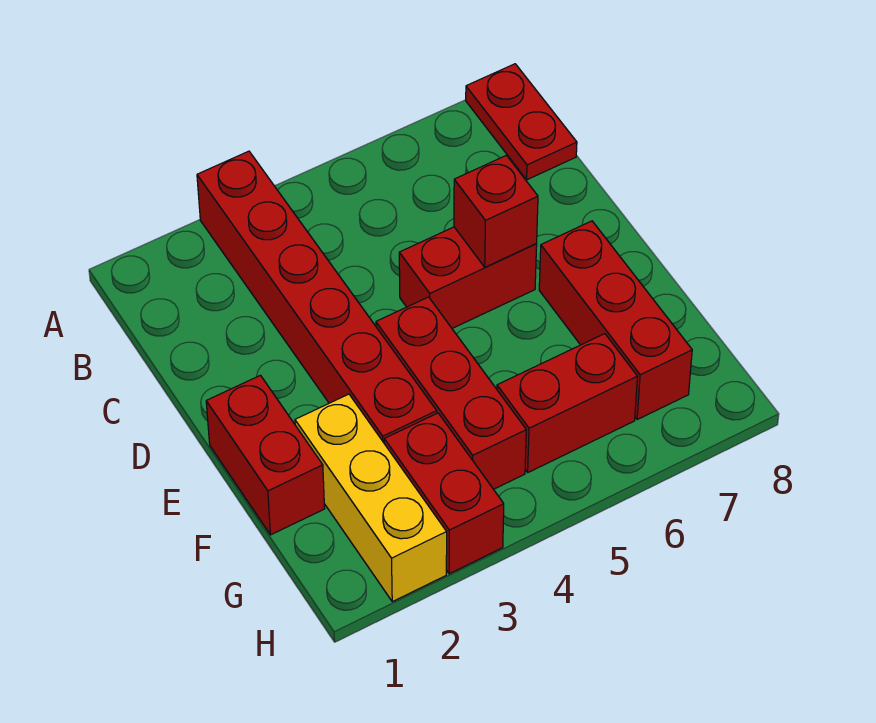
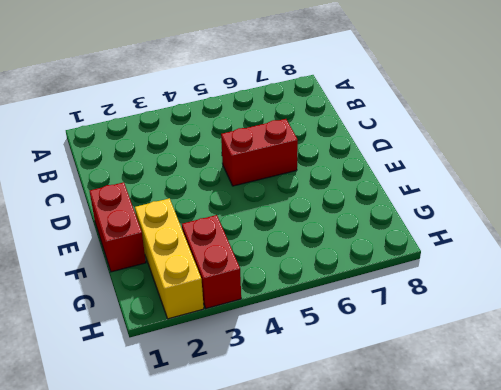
none -> red 1x6 brick [197,151,437,443]
none -> red 1x2 plate [466,64,577,180]

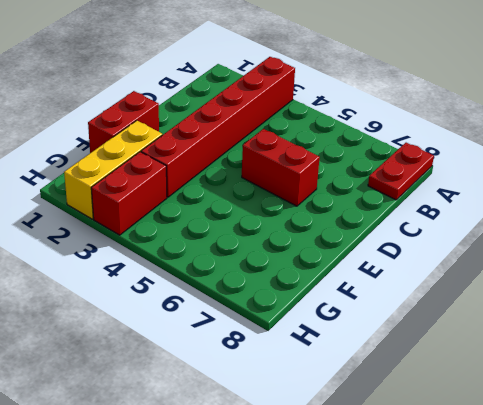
none -> red 1x3 brick [376,297,526,489]
none -> red 1x3 brick [539,221,692,420]

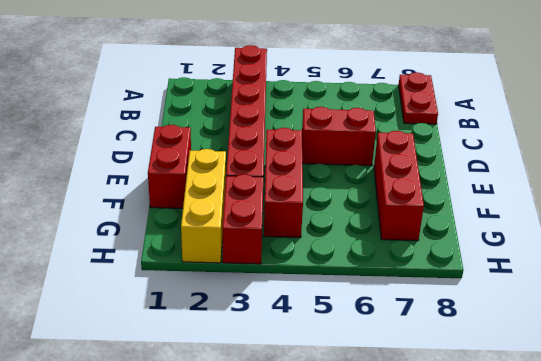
none -> red 1x2 brick [497,334,637,472]
none -> red 1x1 brick [454,155,538,267]

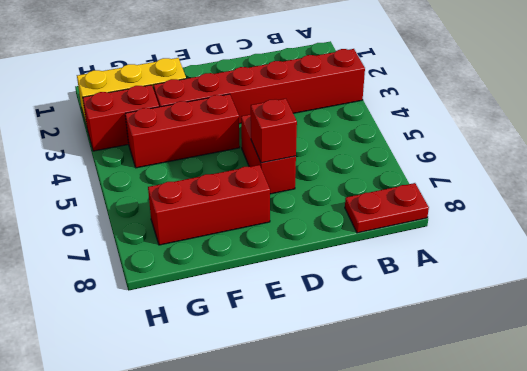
none -> red 1x2 brick [206,375,325,535]
none -> red 1x2 brick [497,334,637,472]

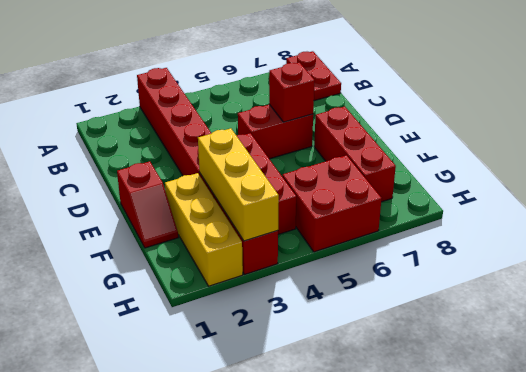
red 1x2 slope [117,161,178,248] -> red 1x2 brick [206,375,325,535]
yellow 1x3 brick [198,128,279,241] -> none
red 2x2 brick [282,155,382,252] -> red 1x2 brick [497,334,637,472]

